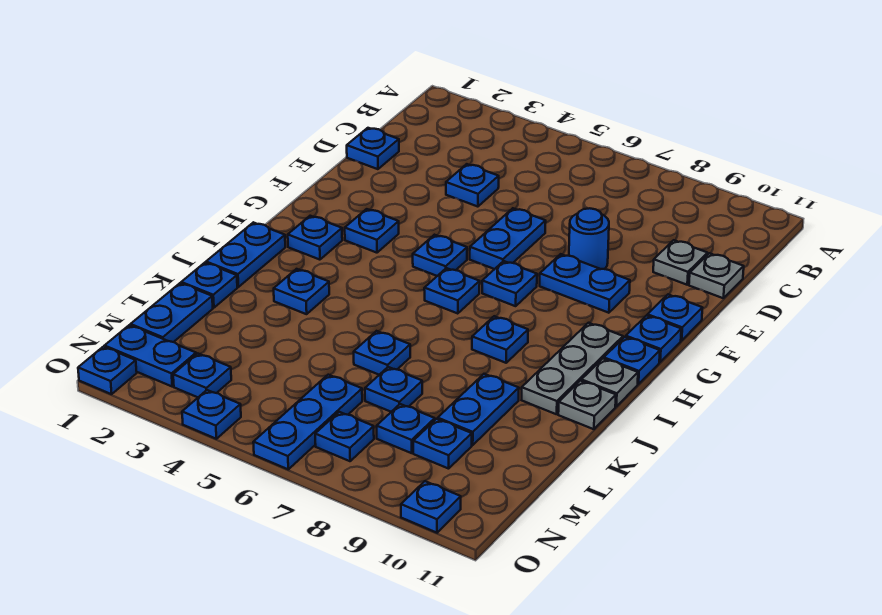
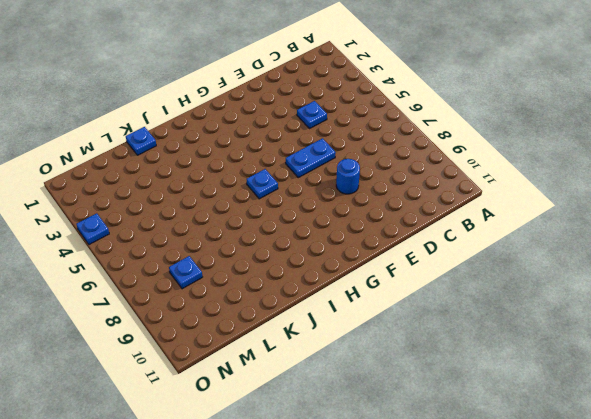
none -> blue 1x1 plate [347,128,399,169]
none -> grey 1x1 plate [653,240,708,285]
none -> grey 1x1 plate [689,253,744,298]
none -> blue 1x2 plate [540,254,630,313]

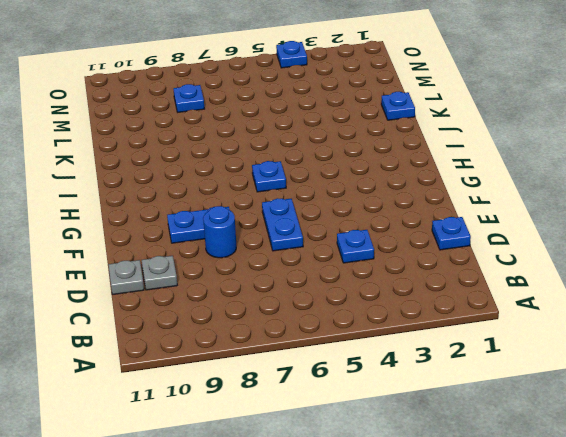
none -> blue 1x1 plate [647,294,702,340]
none -> blue 1x1 plate [345,209,399,253]
none -> blue 1x1 plate [413,235,467,276]
none -> blue 1x1 plate [482,261,537,306]

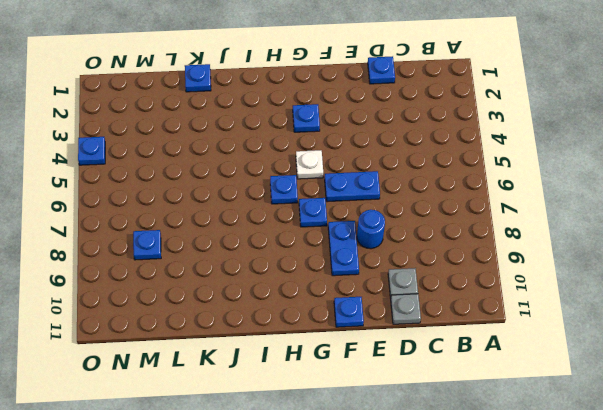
white 1x1 plate [296,150,323,179] -> blue 1x1 plate [413,235,467,276]
none -> blue 1x1 plate [446,164,499,207]
none -> blue 1x1 plate [626,315,681,362]
none -> blue 1x1 plate [288,216,342,260]
none -> grey 1x3 plate [522,323,623,414]

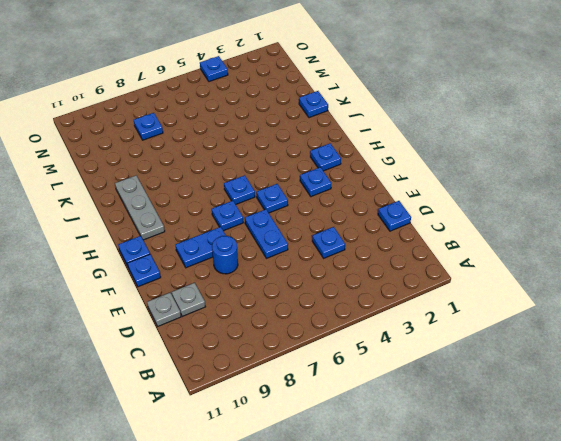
none -> blue 1x1 plate [604,337,660,384]
none -> blue 1x2 plate [206,222,285,287]
none -> blue 1x1 plate [472,316,528,363]
none -> grey 1x1 plate [581,359,638,406]

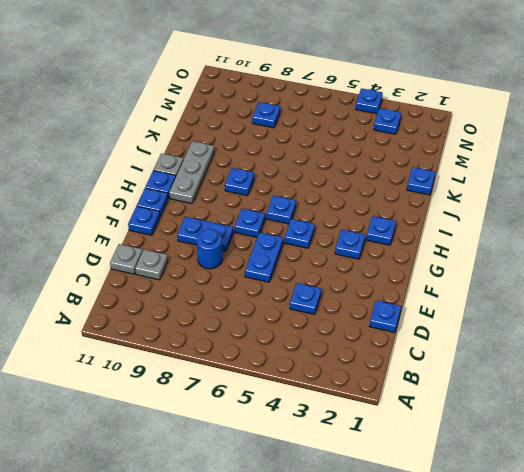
none -> blue 1x2 plate [206,222,285,287]
none -> blue 1x1 plate [274,269,329,314]
none -> grey 1x1 plate [558,381,616,429]
none -> blue 1x1 plate [354,331,410,375]

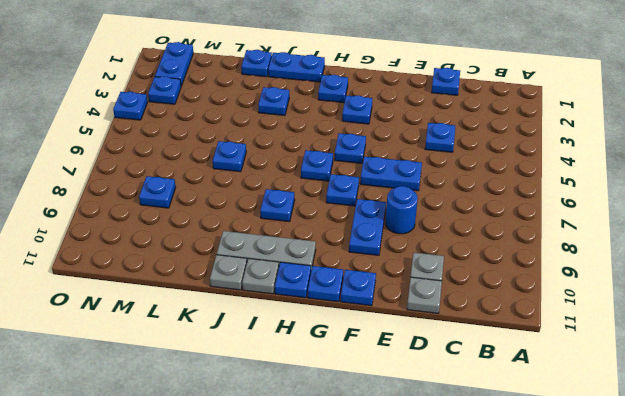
none -> blue 1x2 plate [438,374,519,445]
none -> blue 1x2 plate [131,283,213,342]
none -> blue 1x1 plate [365,367,422,412]
none -> blue 1x3 plate [253,375,362,469]

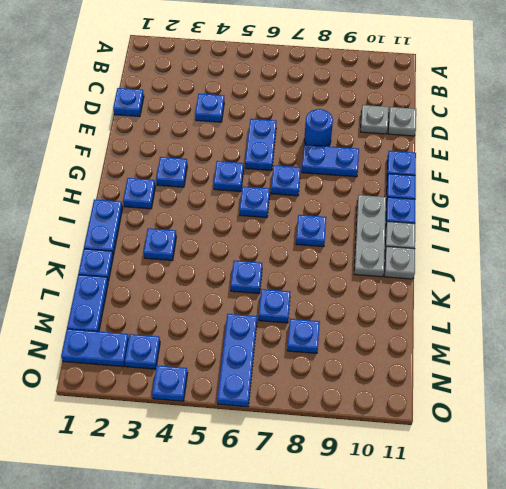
none -> blue 1x2 plate [438,374,519,445]
none -> blue 1x1 plate [413,419,472,469]
none -> blue 1x1 plate [315,412,374,461]
none -> blue 1x1 plate [78,347,137,394]

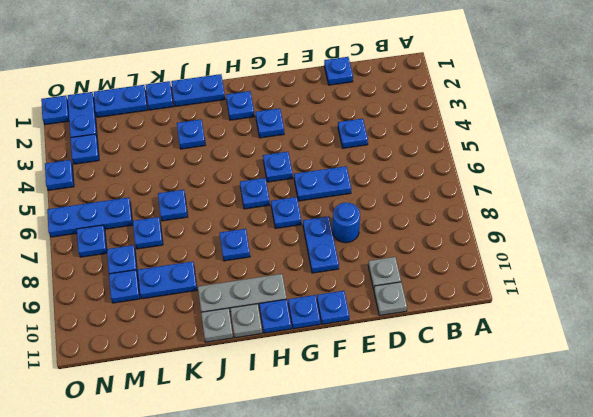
none -> blue 1x1 plate [401,481,461,533]

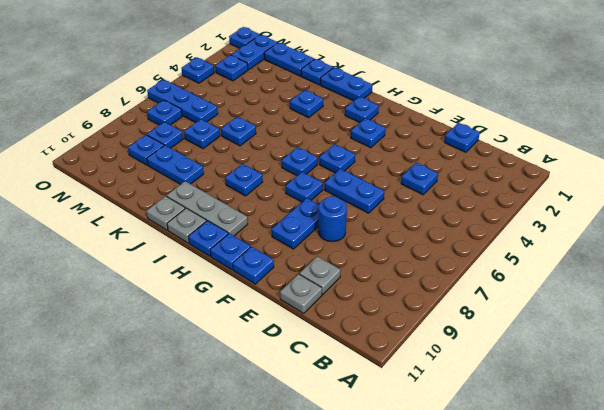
none -> blue 1x1 plate [401,481,461,533]

